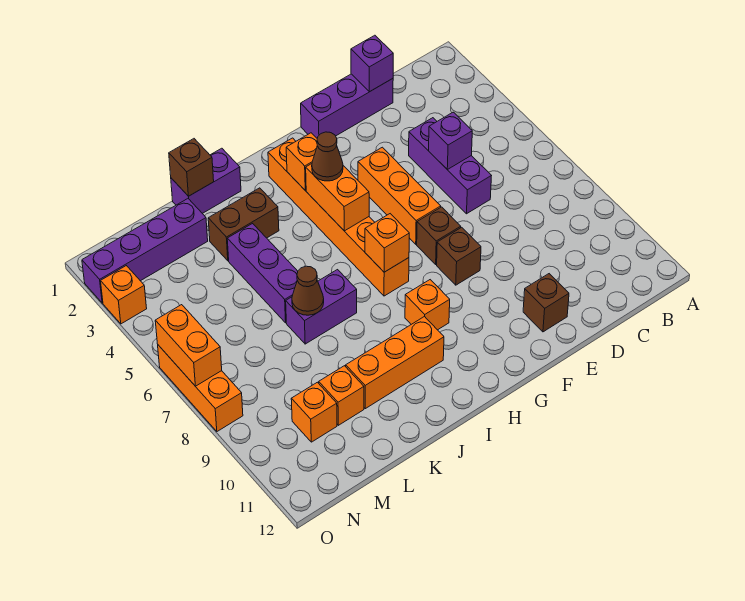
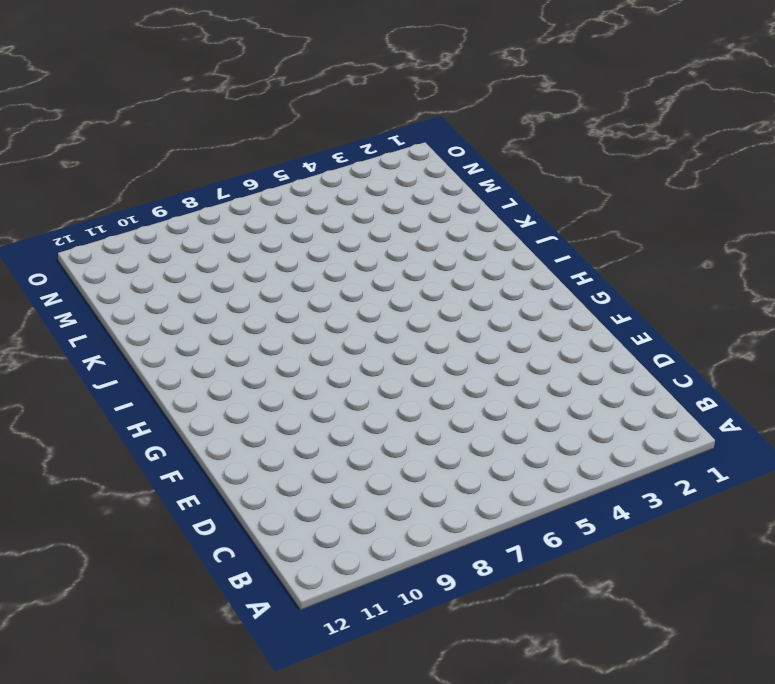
none -> purple 1x3 brick [301,74,393,138]
none -> purple 1x3 brick [409,118,491,214]
none -> brown 1x1 brick [523,274,569,332]

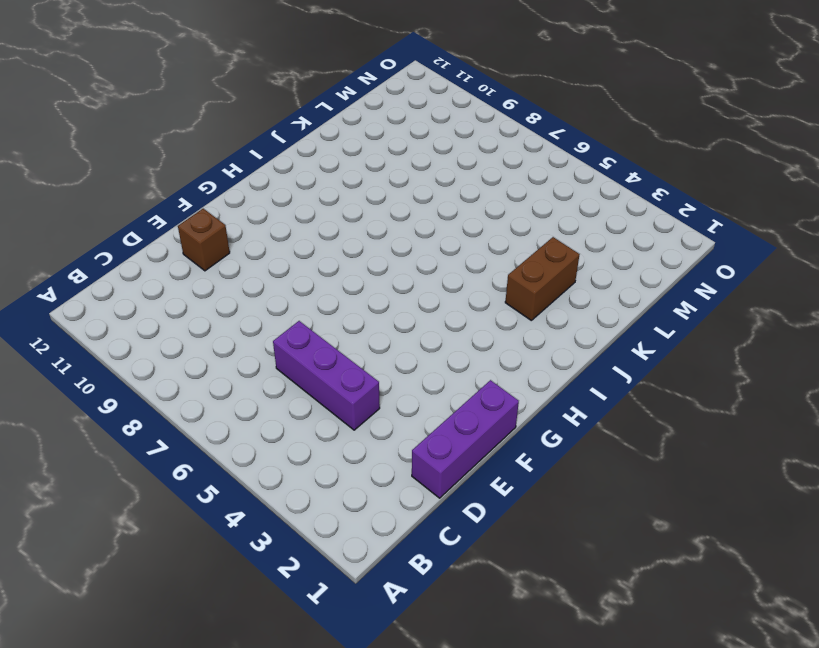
none -> orange 1x3 brick [358,147,441,244]
none -> brown 1x1 brick [417,207,461,264]
none -> brown 1x1 brick [437,227,481,285]

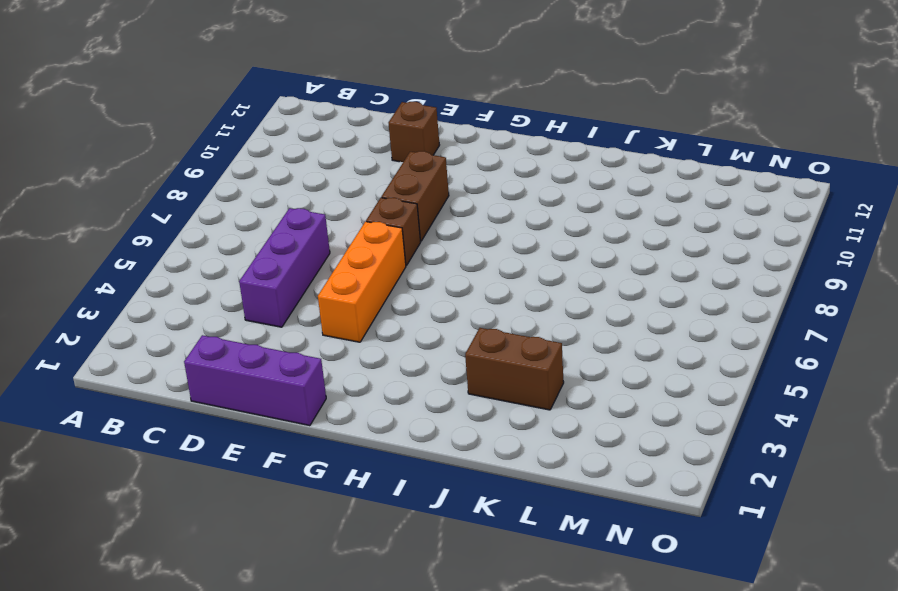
brown 1x2 brick [381,151,449,241] -> brown 1x1 brick [437,227,481,285]
none -> orange 1x6 brick [268,138,409,296]
none -> orange 1x1 brick [405,280,450,330]
none -> orange 1x3 brick [346,316,444,409]

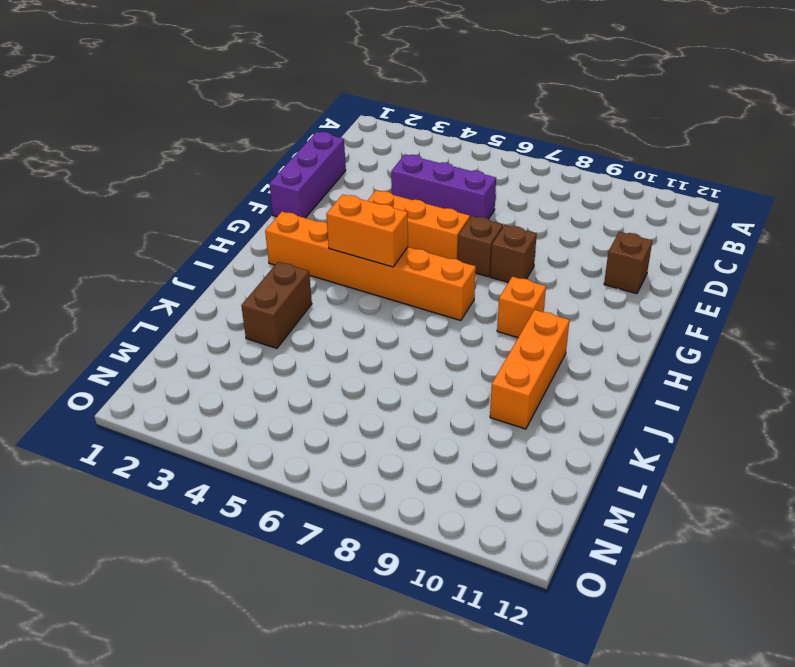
none -> purple 1x2 brick [171,148,241,213]
none -> purple 1x2 brick [286,270,357,344]
none -> purple 1x3 brick [227,224,298,323]

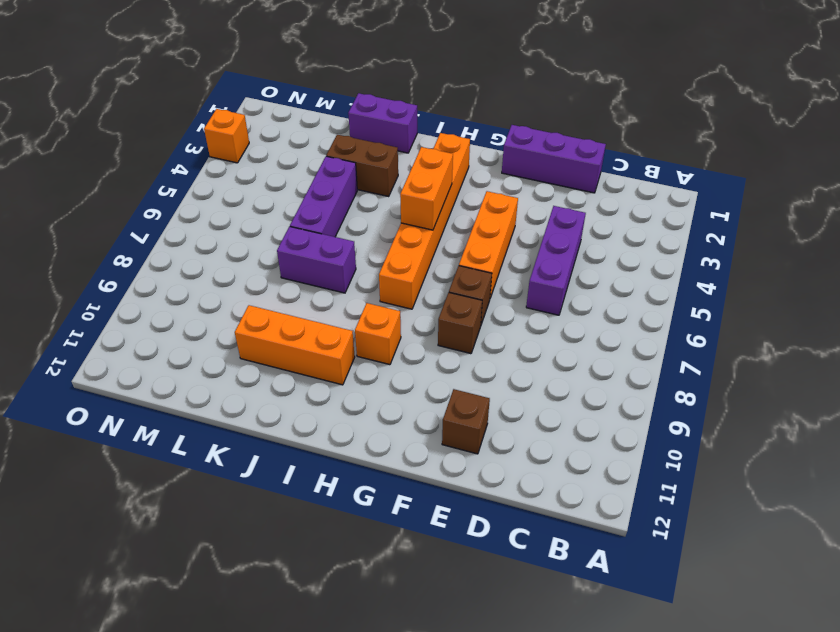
none -> purple 1x4 brick [82,199,208,303]
none -> orange 1x1 brick [319,366,364,425]
none -> orange 1x1 brick [291,382,337,442]

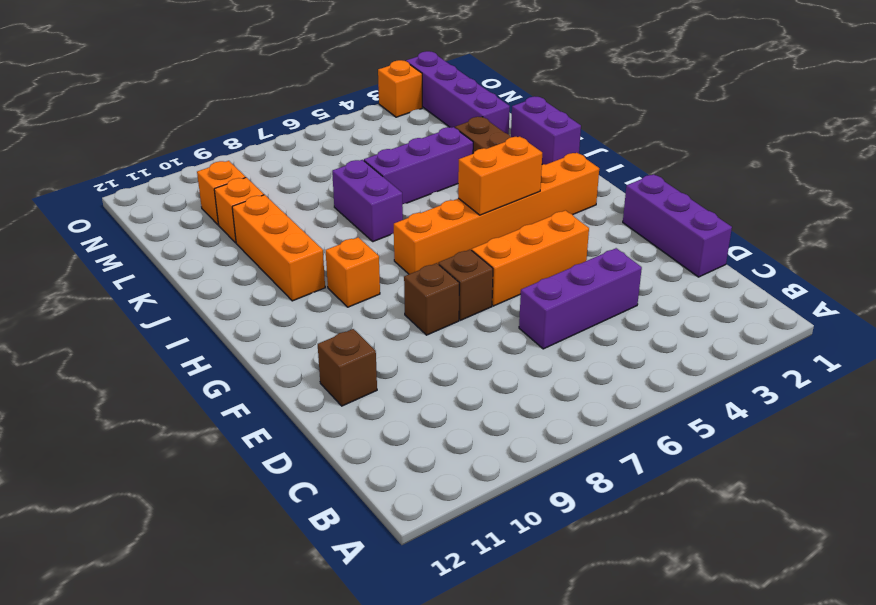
none -> orange 1x3 brick [158,345,243,431]
none -> purple 1x1 brick [351,35,393,92]
none -> purple 1x1 brick [429,112,472,169]

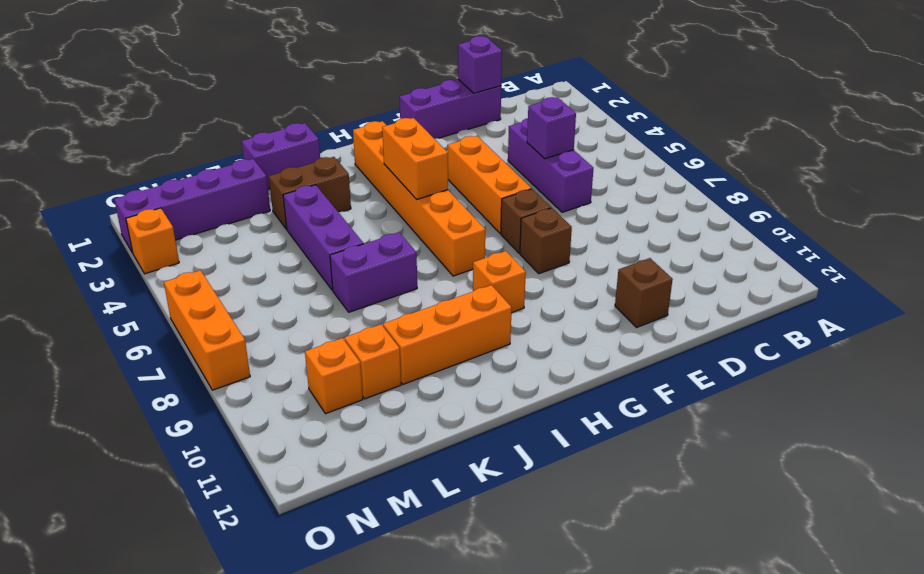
none -> orange 1x1 brick [286,133,317,190]
none -> orange 1x1 brick [365,214,409,272]
none -> brown 1x1 brick [169,139,214,196]

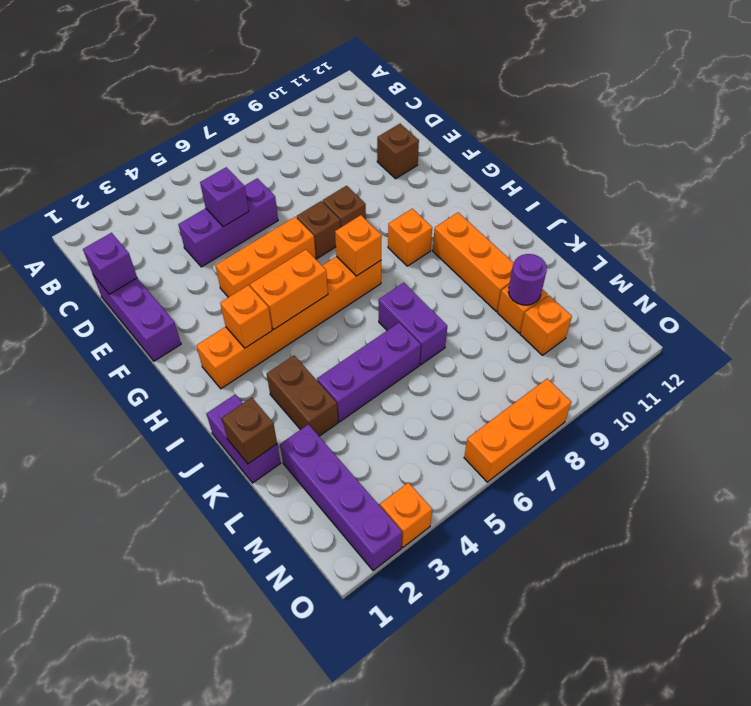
purple 1x1 round brick [508,254,547,305] -> none
none -> brown 1x1 cone [292,266,324,315]
none -> orange 1x2 brick [155,305,222,386]
none -> brown 1x1 cone [312,132,343,181]

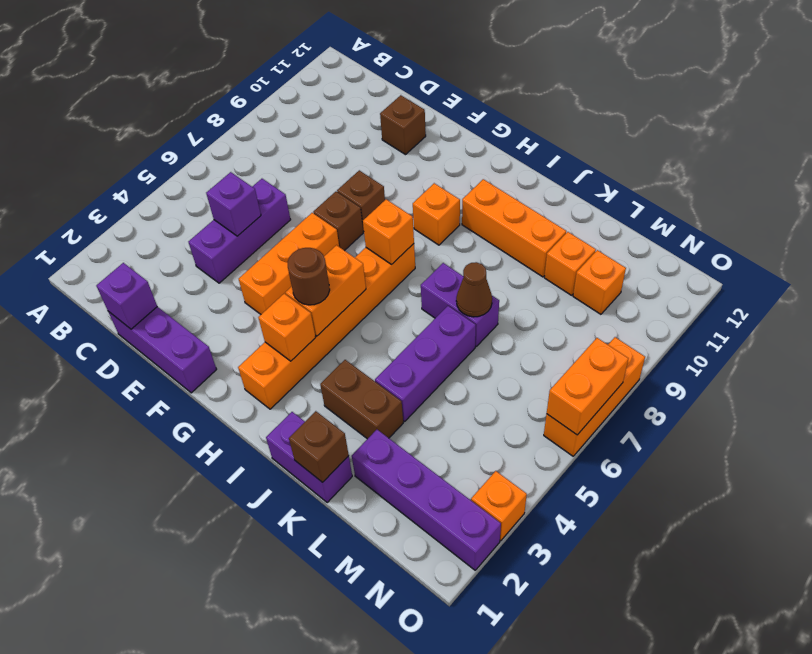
brown 1x1 round brick [287,248,330,305] -> brown 1x1 cone [312,132,343,181]

